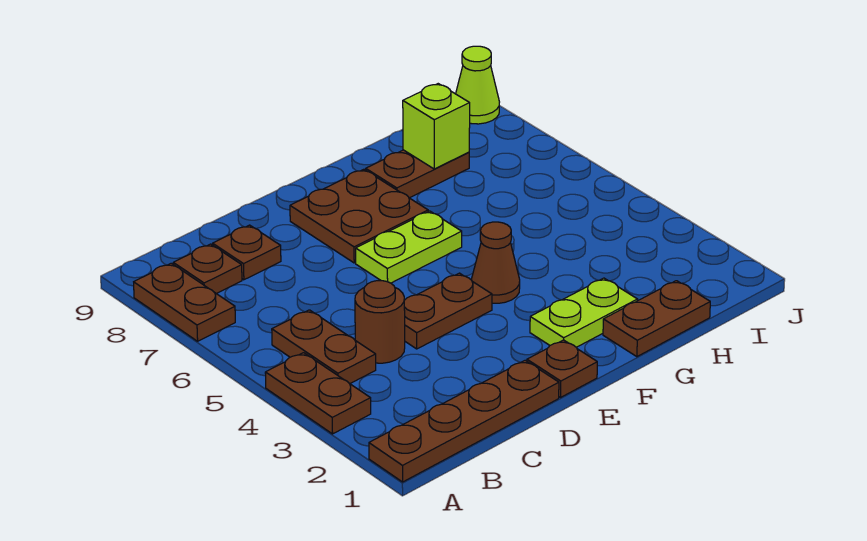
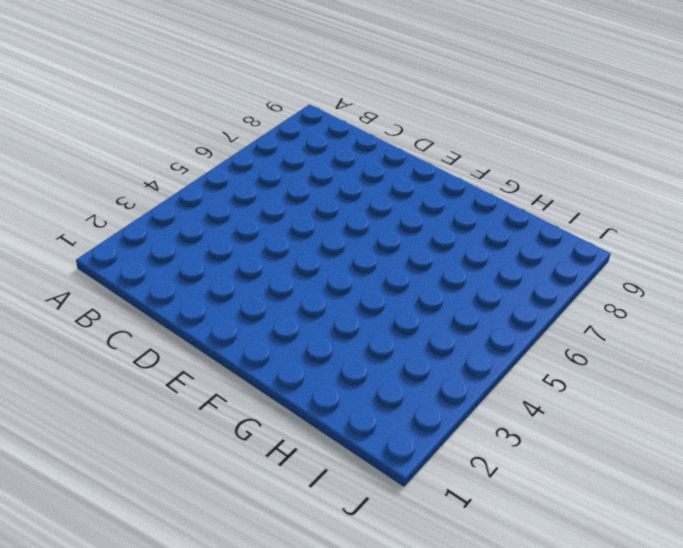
none -> brown 1x4 plate [369,360,559,482]
none -> brown 1x2 plate [265,353,371,434]
none -> brown 1x2 plate [134,263,235,341]

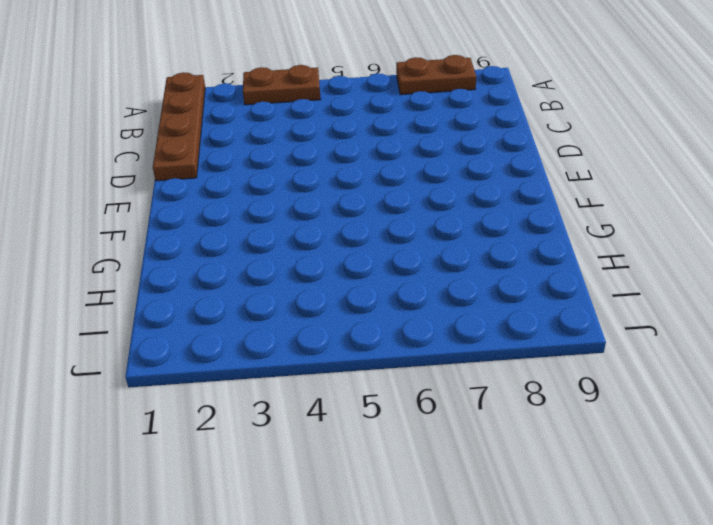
none -> brown 1x2 plate [272,310,376,384]
none -> brown 1x1 plate [173,244,242,294]
none -> brown 1x1 round brick [355,281,405,363]

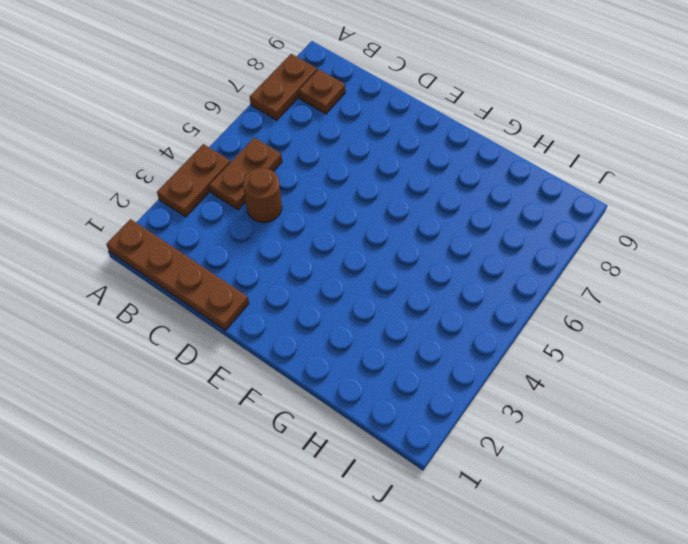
none -> brown 1x1 plate [213,225,281,280]
none -> brown 1x2 plate [404,273,492,349]
none -> brown 1x1 plate [527,340,597,397]

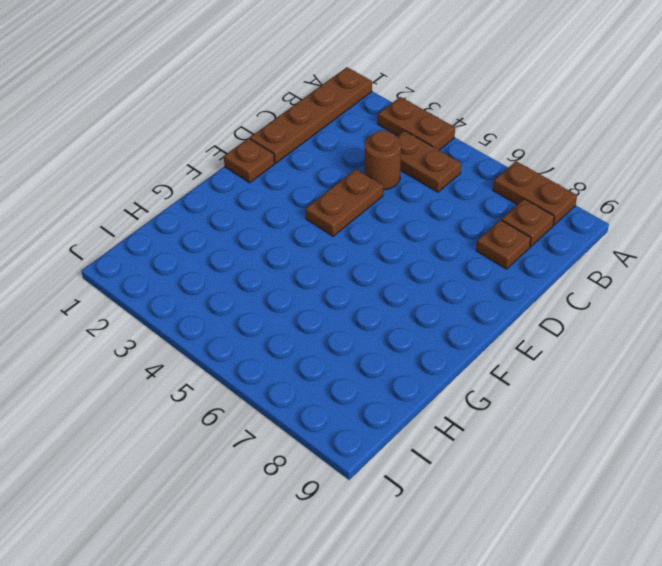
none -> lime 1x2 plate [356,211,462,283]
none -> brown 2x2 plate [290,169,428,263]
none -> lime 1x2 plate [530,278,637,347]

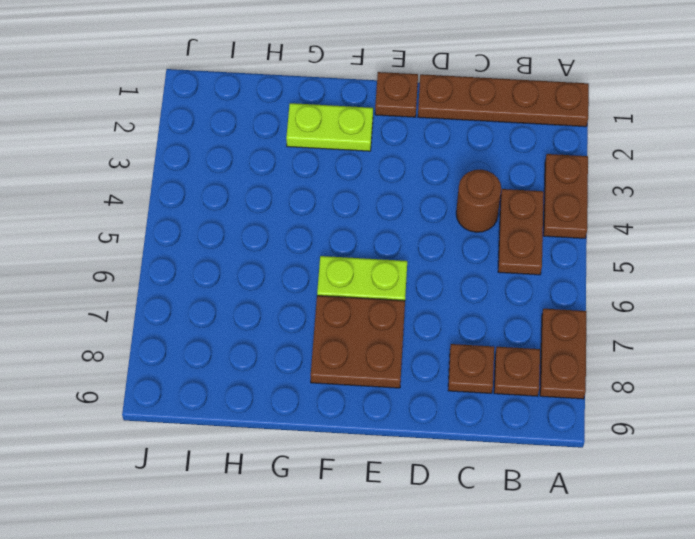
none -> brown 1x2 plate [404,273,492,349]
none -> brown 1x1 cone [472,222,520,303]
none -> brown 1x2 plate [603,281,710,357]

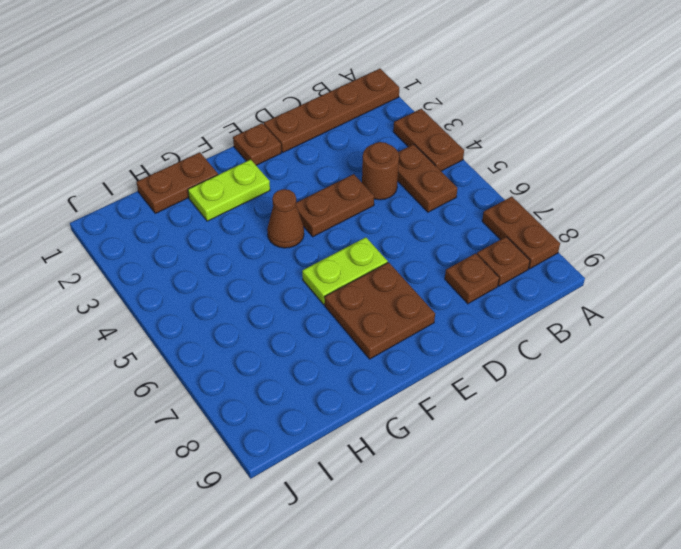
none -> brown 1x2 plate [366,150,469,198]
none -> lime 1x1 cone [456,46,499,124]
none -> lime 1x1 brick [403,84,470,169]

